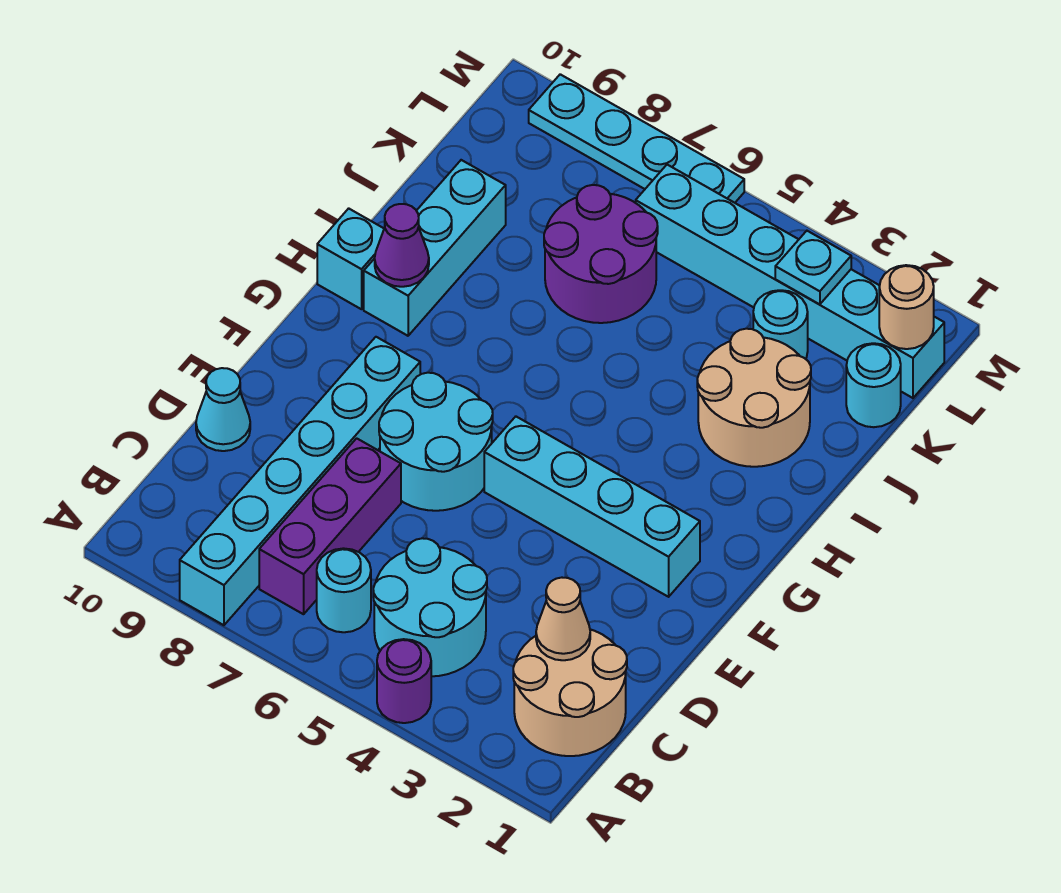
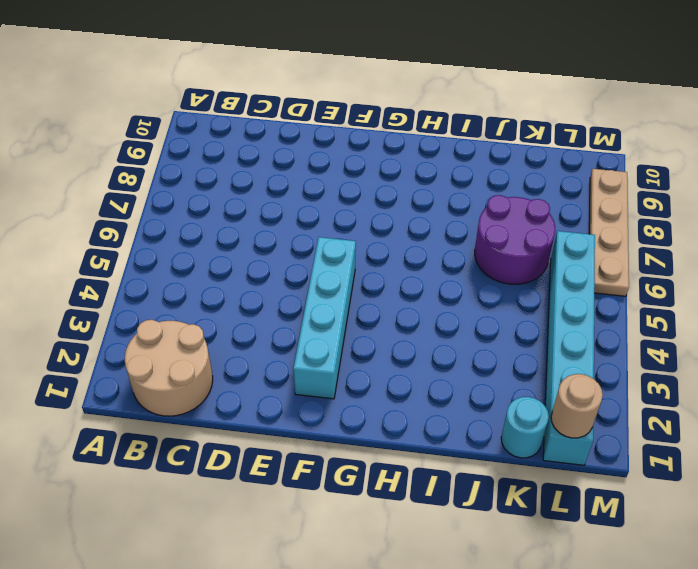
tan 1x4 plate [589,169,629,296] -> cyan 1x4 plate [529,74,744,203]
none -> purple 1x1 round brick [377,639,431,723]
none -> cyan 1x6 brick [180,337,420,625]
none -> cyan 2x2 round brick [373,538,487,676]

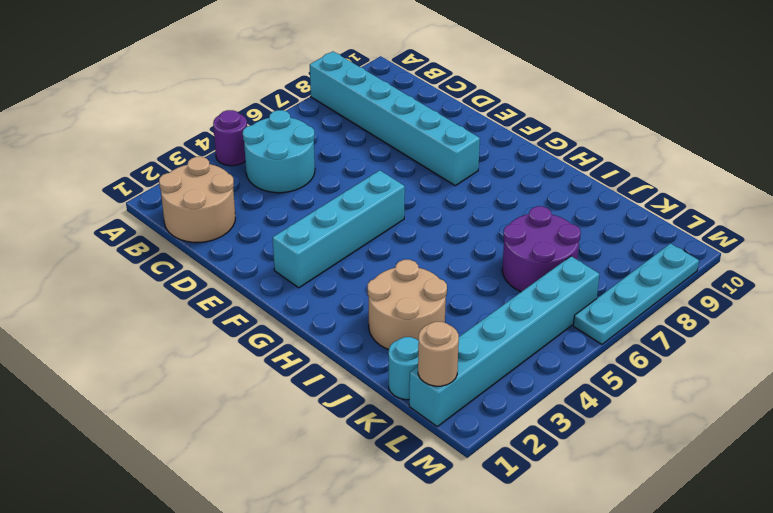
none -> cyan 1x1 round brick [317,548,371,632]
none -> purple 1x3 brick [259,438,401,614]
none -> cyan 1x1 cone [196,368,250,451]

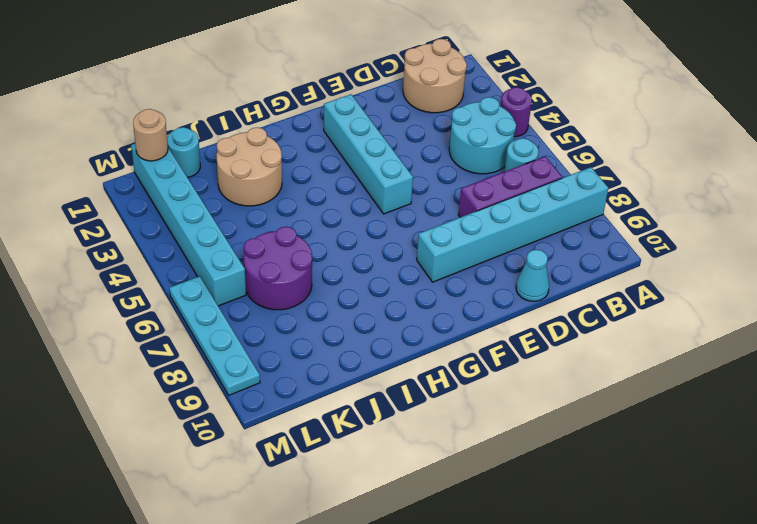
none -> cyan 2x2 round brick [379,373,493,511]
none -> cyan 1x3 brick [364,160,506,336]
none -> cyan 1x1 brick [317,208,384,309]

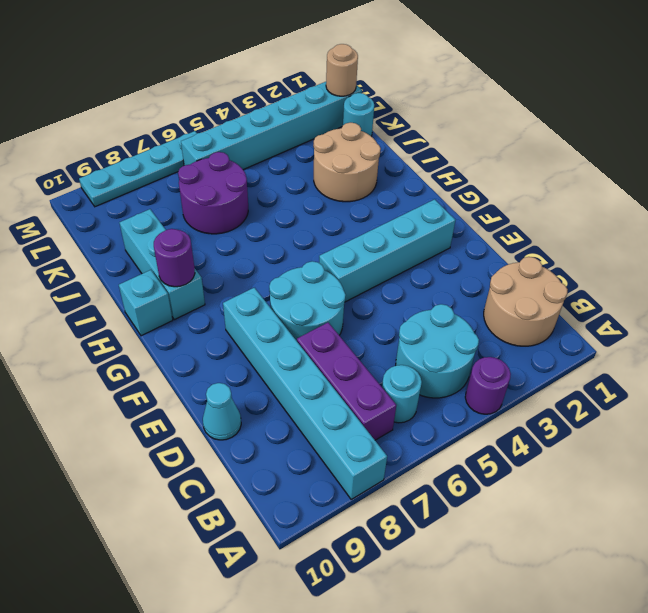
purple 1x1 round brick [154,229,195,287] -> purple 1x1 cone [375,204,429,287]
none -> cyan 1x1 round brick [753,290,808,359]
none -> tan 1x1 cone [536,578,590,660]
none -> cyan 1x1 plate [775,231,851,305]

